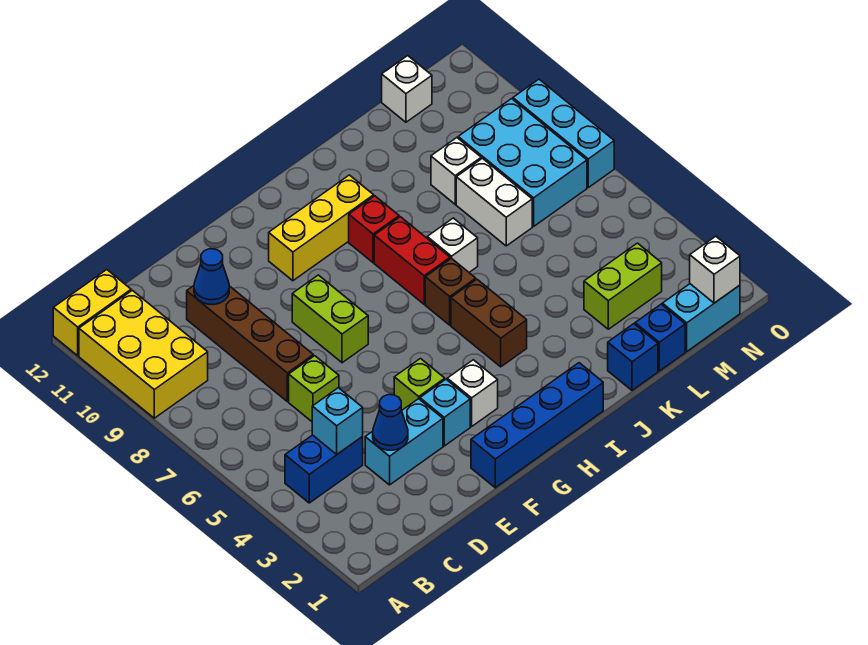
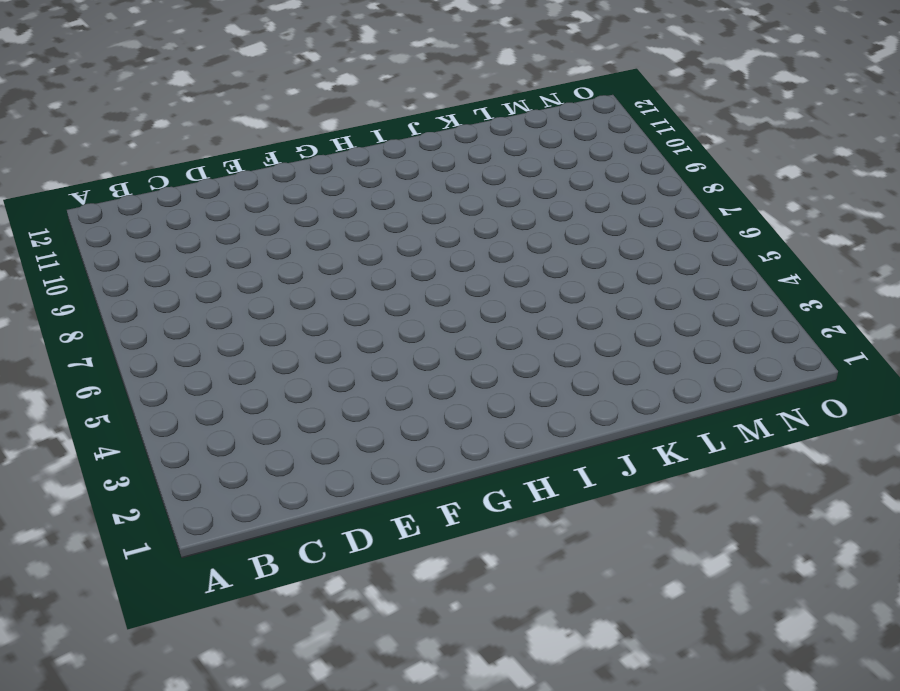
none -> yellow 2x3 brick [79,290,208,418]
none -> yellow 1x2 brick [53,270,131,356]
none -> blue 1x2 brick [285,435,363,503]
none -> cyan 1x2 brick [365,399,443,485]

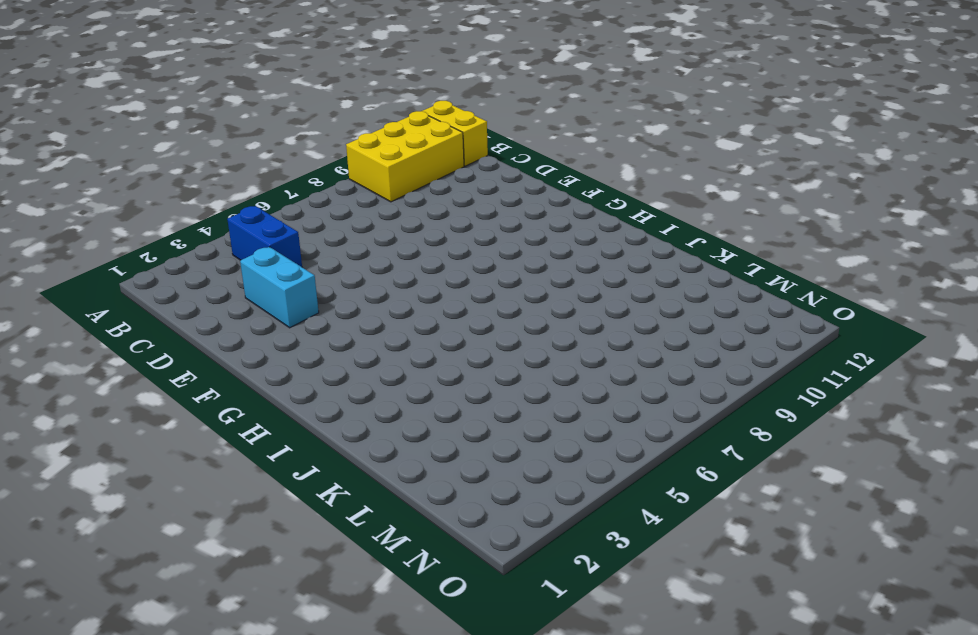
none -> lime 1x1 brick [289,356,339,421]
none -> brown 1x4 brick [187,286,313,402]
none -> blue 1x4 brick [471,363,603,488]
none -> cyan 1x1 brick [420,379,470,446]

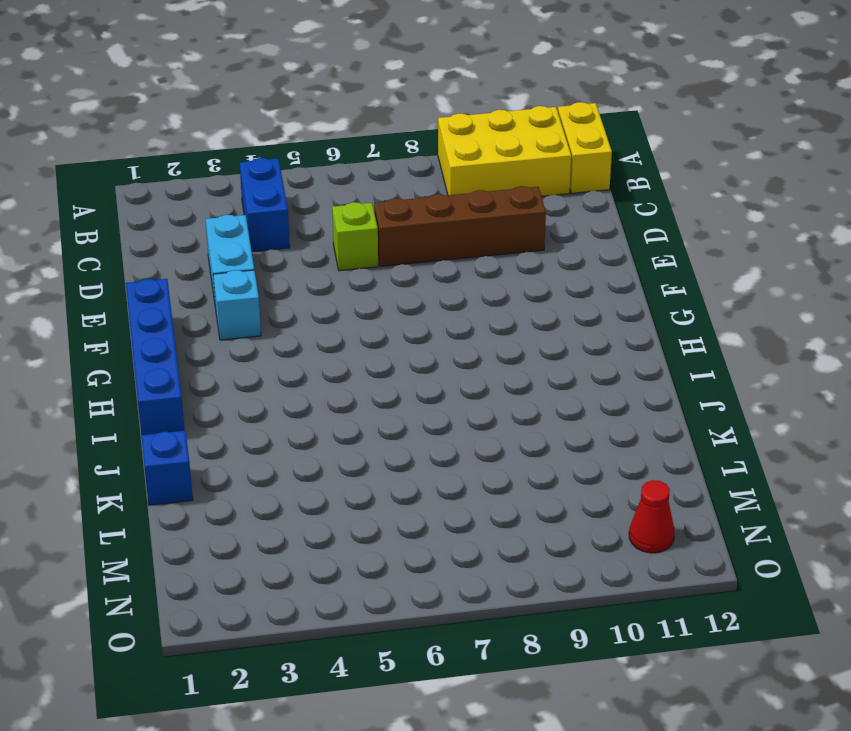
red 1x1 cone [629,480,674,553] -> none
none -> lime 1x1 brick [394,359,445,410]
none -> lime 1x2 brick [292,275,368,363]
none -> white 1x1 brick [447,360,498,426]
none -> yellow 1x3 brick [269,175,374,281]

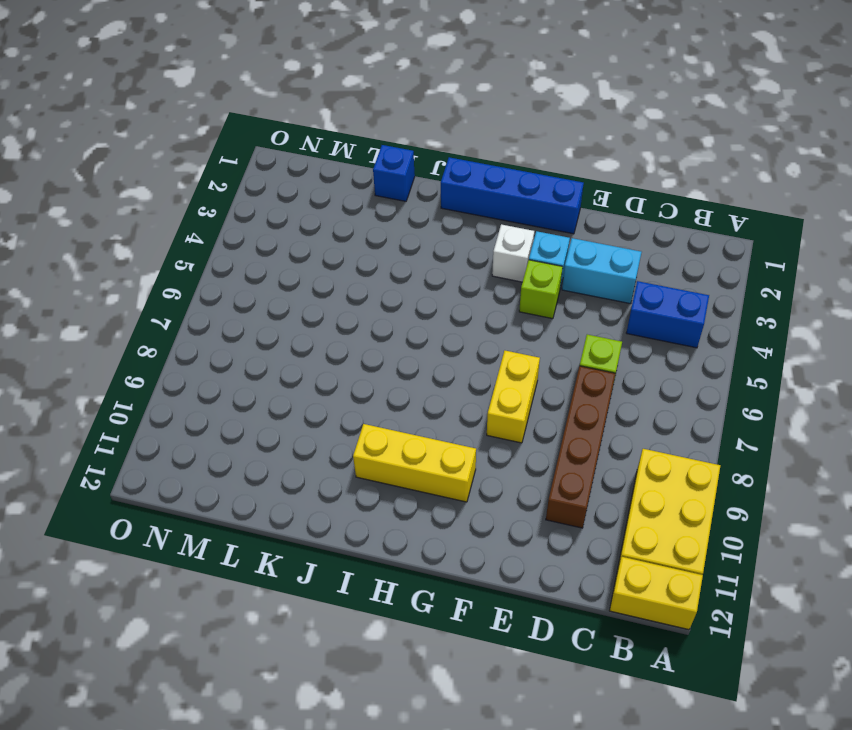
yellow 1x2 brick [487,351,540,443] -> lime 1x2 brick [292,275,368,363]
none -> brown 1x2 brick [451,279,527,367]
none -> brown 1x1 brick [425,258,476,325]
none -> red 1x2 brick [374,217,450,304]
none -> red 1x1 brick [349,196,399,263]

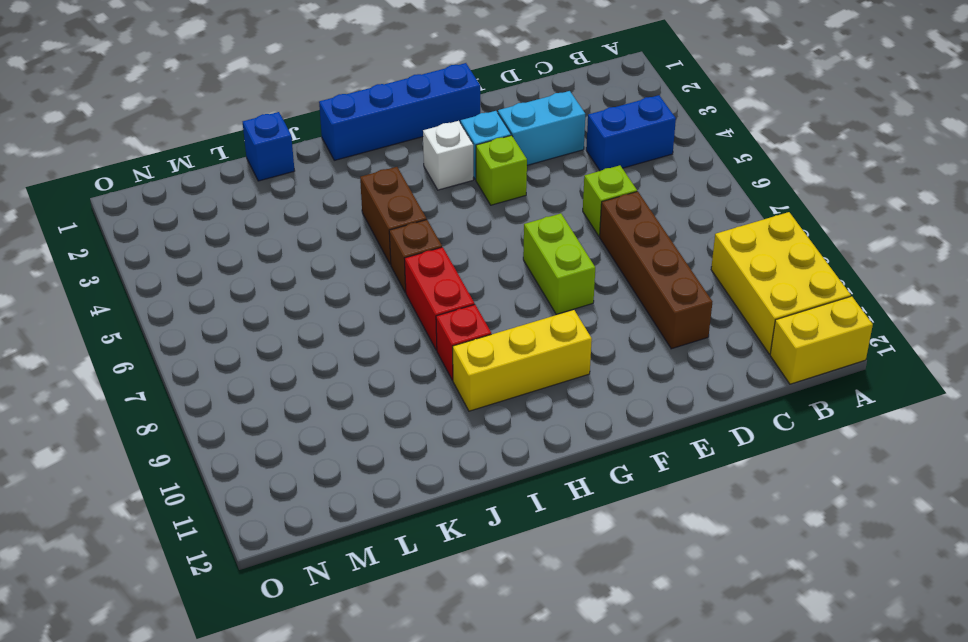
none -> white 1x1 brick [427,218,478,272]
none -> blue 1x1 brick [635,304,685,371]
none -> lime 1x2 brick [584,243,662,329]
none -> white 1x2 brick [456,158,532,246]

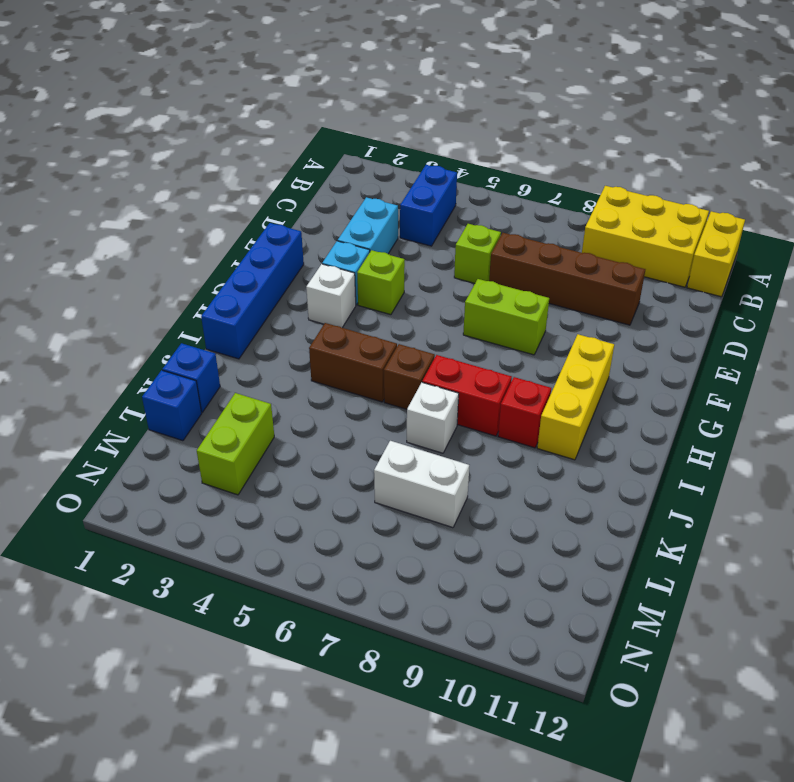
none -> white 1x1 brick [431,138,481,204]
none -> cyan 1x2 brick [662,284,740,351]
none -> cyan 2x3 brick [458,99,587,226]
none -> white 1x1 brick [382,56,432,122]

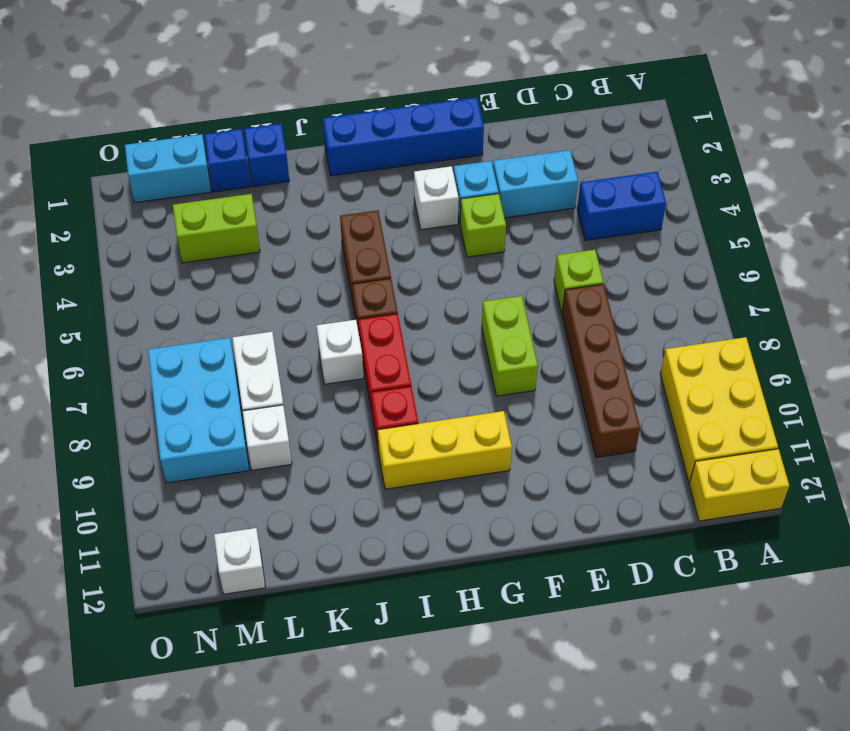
none -> cyan 1x3 brick [513,79,614,187]
none -> cyan 1x1 brick [312,388,363,454]
none -> blue 1x1 cone [373,395,408,450]
none -> blue 1x1 cone [194,249,229,305]

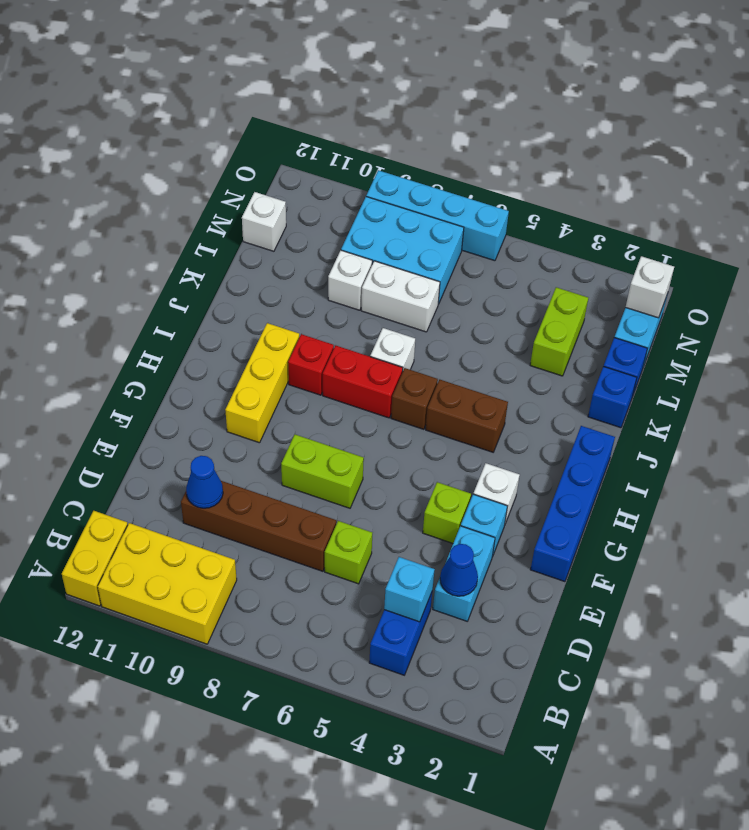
cyan 1x4 brick [366,170,509,261] -> cyan 1x3 brick [513,79,614,187]

